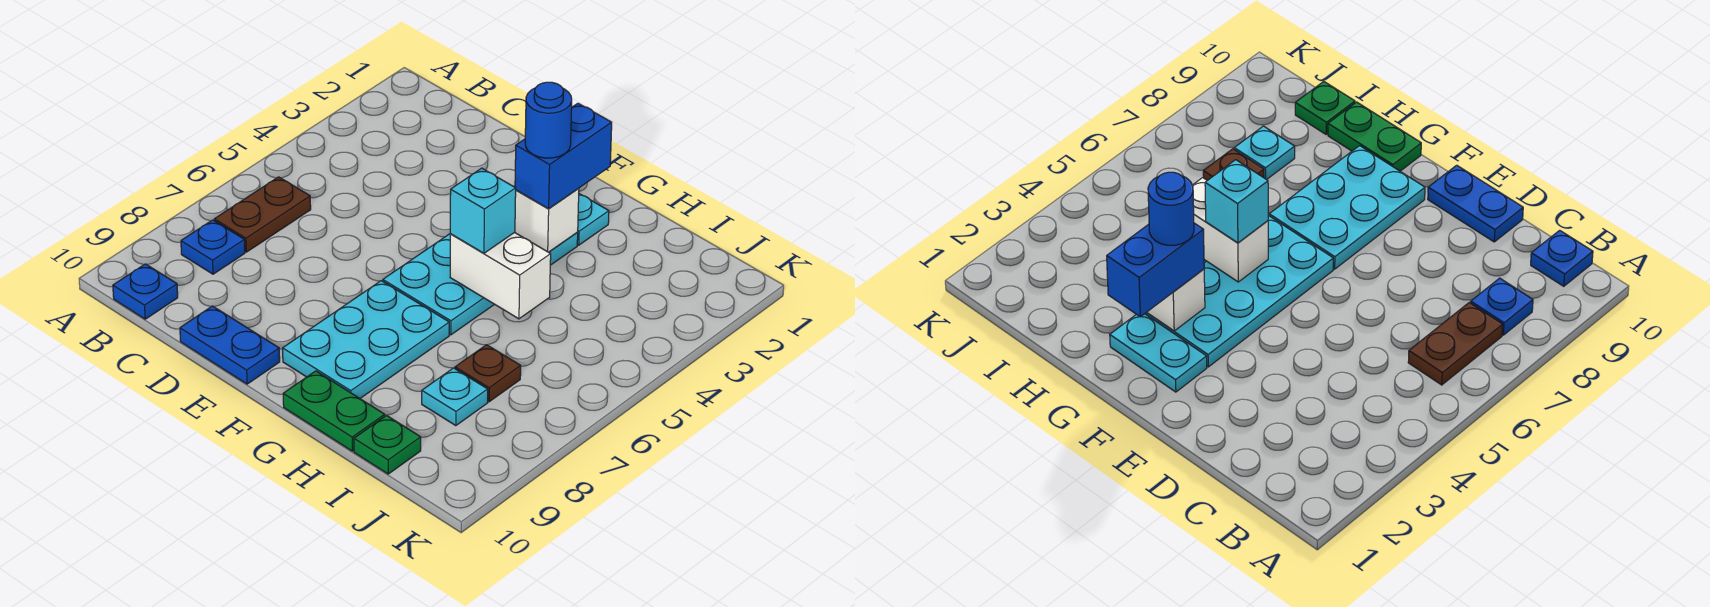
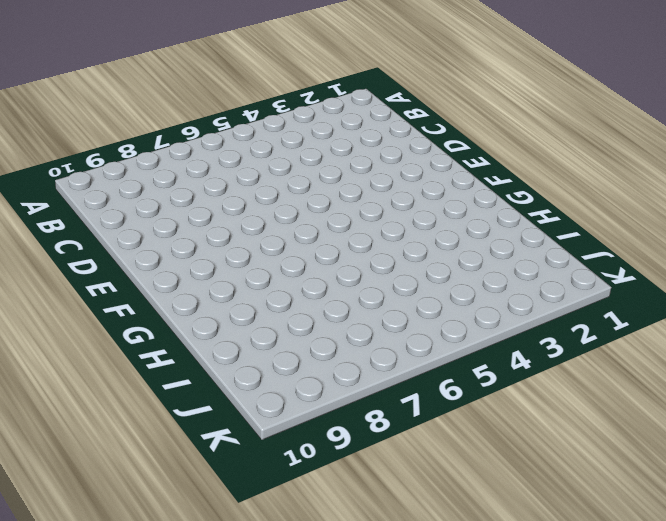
none -> brown 1x2 plate [214,177,311,252]
none -> blue 1x1 plate [181,220,245,274]
none -> blue 1x1 plate [113,264,178,319]

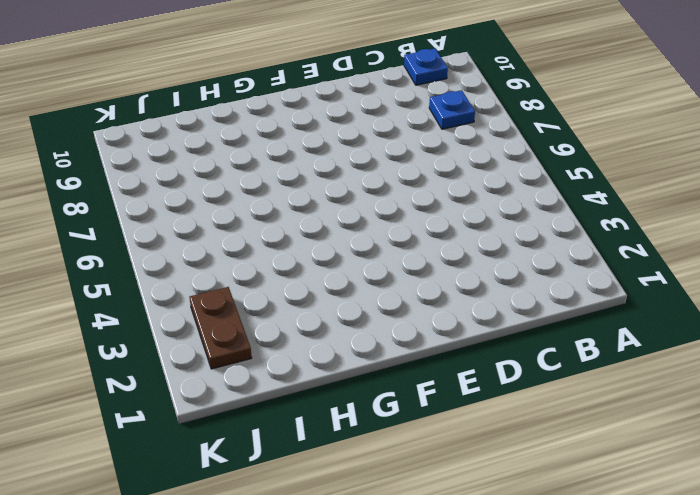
brown 1x2 plate [190,287,252,369] -> brown 1x2 plate moved to [214,177,311,252]
none -> blue 1x2 plate [180,306,280,384]
none -> cyan 1x2 plate [577,194,609,245]
none -> cyan 2x4 plate [383,233,578,335]

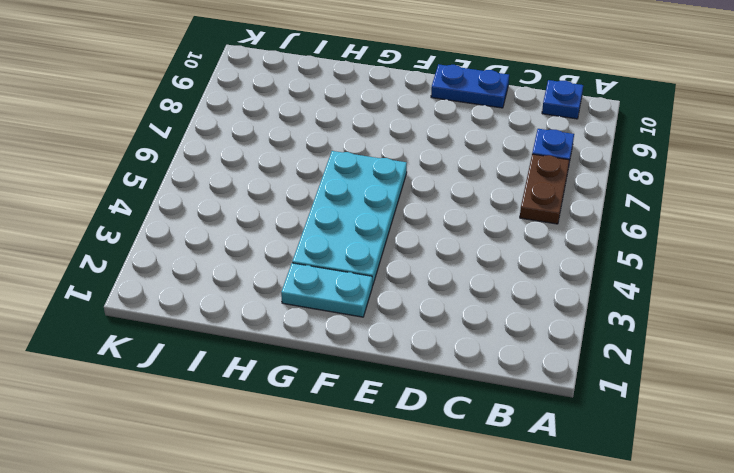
none -> cyan 2x3 plate [283,281,449,398]
none -> green 1x2 plate [283,371,385,451]
none -> brown 1x1 plate [455,345,521,402]

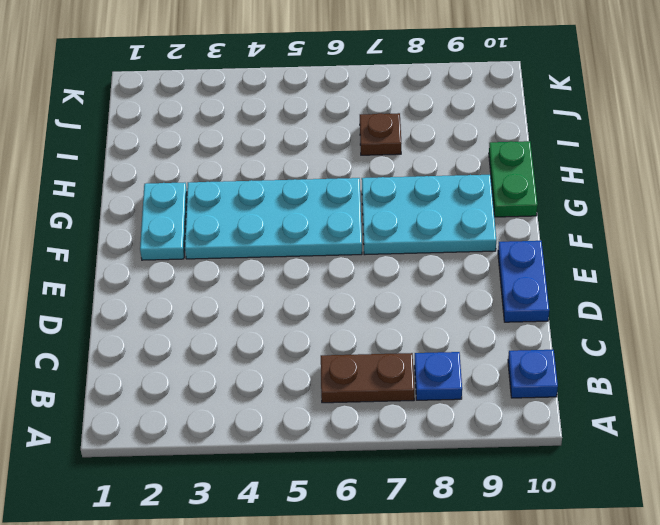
none -> cyan 1x1 plate [422,368,488,426]
none -> green 1x1 plate [354,416,421,474]
none -> white 1x1 brick [515,188,579,252]

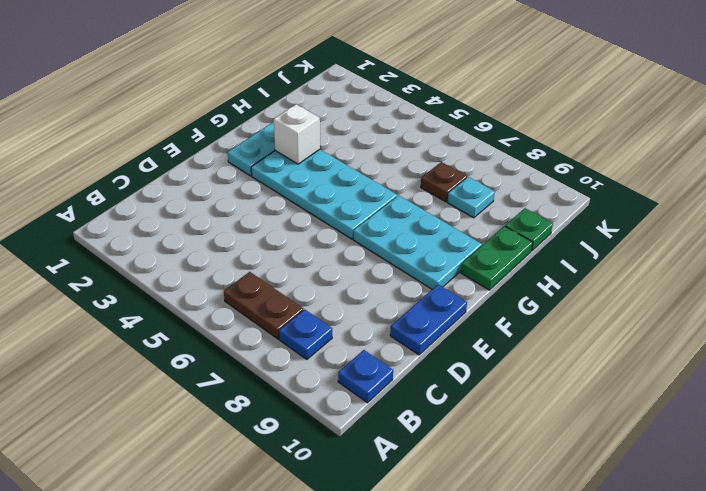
none -> white 1x2 brick [450,232,551,319]
none -> blue 1x2 brick [515,103,612,209]
none -> cyan 1x1 brick [450,168,516,253]

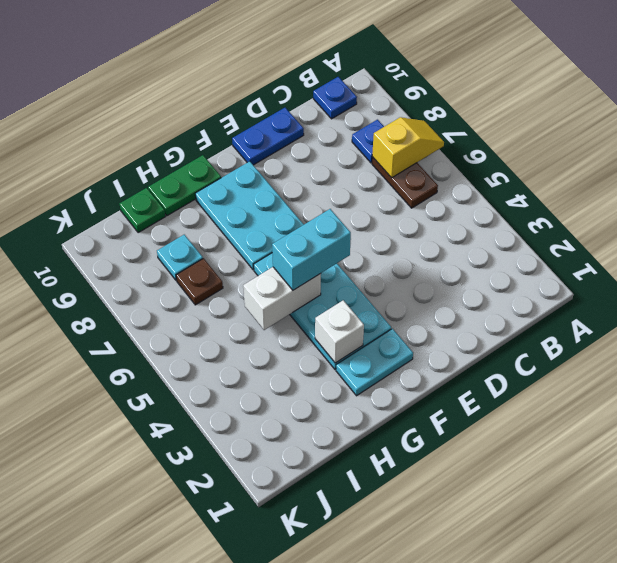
yellow 1x2 slope [372,117,444,178] -> none
cyan 1x2 brick [272,209,351,290] -> cyan 1x1 brick [450,168,516,253]
none -> blue 1x2 brick [515,103,612,209]
none -> blue 1x1 round brick [525,82,572,158]

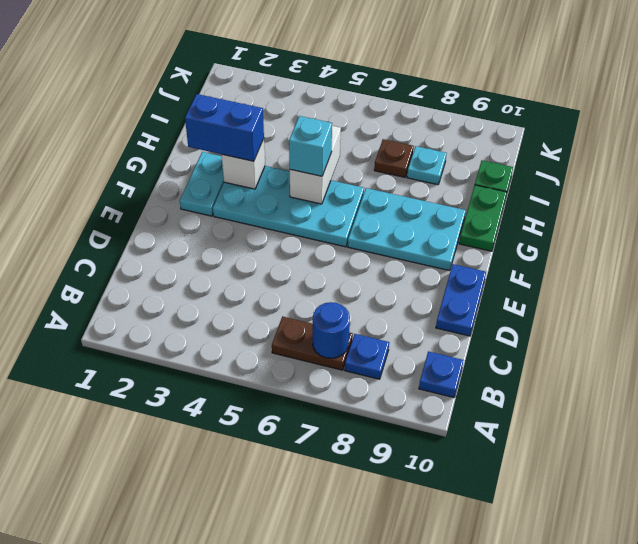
blue 1x1 round brick [313,302,350,358] -> blue 1x1 round brick moved to [525,82,572,158]

